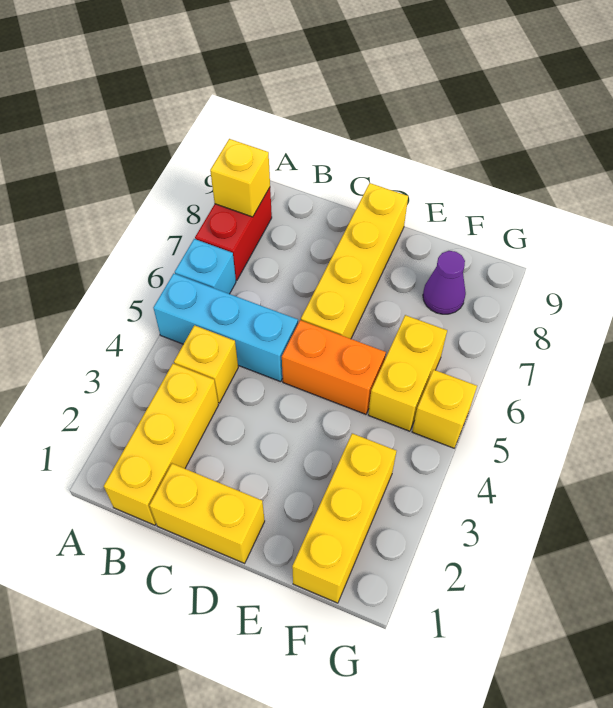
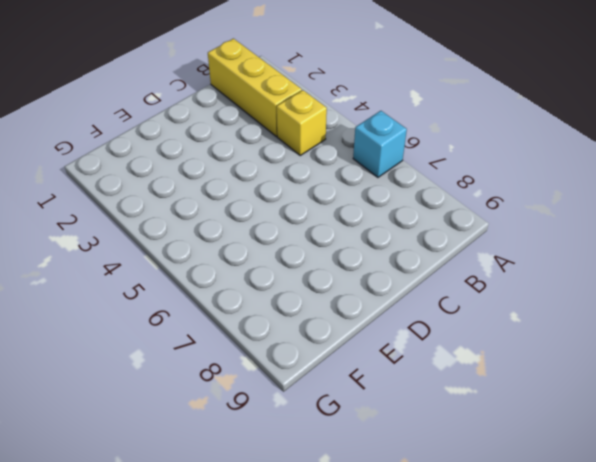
none -> cyan 1x3 brick [153,274,298,382]
none -> red 1x2 brick [195,188,272,281]
none -> yellow 1x2 brick [149,464,265,563]

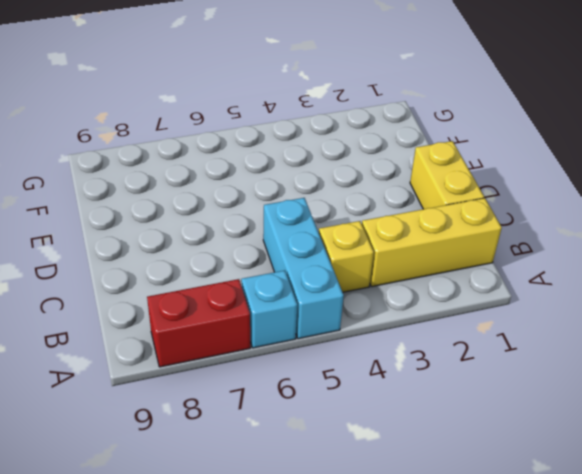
none -> orange 1x2 brick [282,320,386,414]
none -> yellow 1x4 brick [301,183,408,339]
none -> yellow 1x3 brick [292,433,396,603]

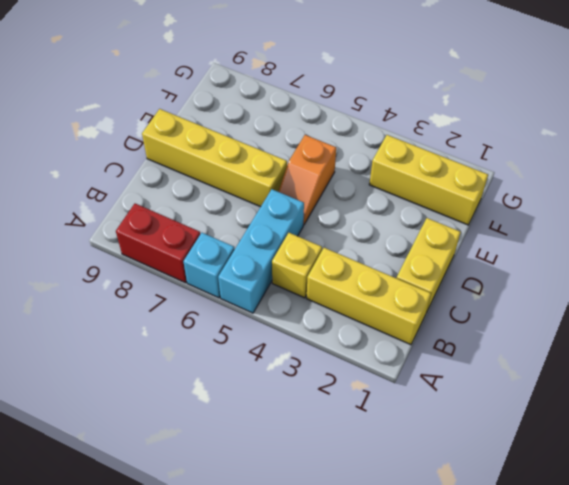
orange 1x2 slope [278,135,336,225] -> orange 1x2 brick [282,320,386,414]
none -> yellow 1x2 brick [368,315,447,431]
none -> purple 1x1 cone [423,251,466,314]
none -> yellow 1x1 brick [412,370,477,448]

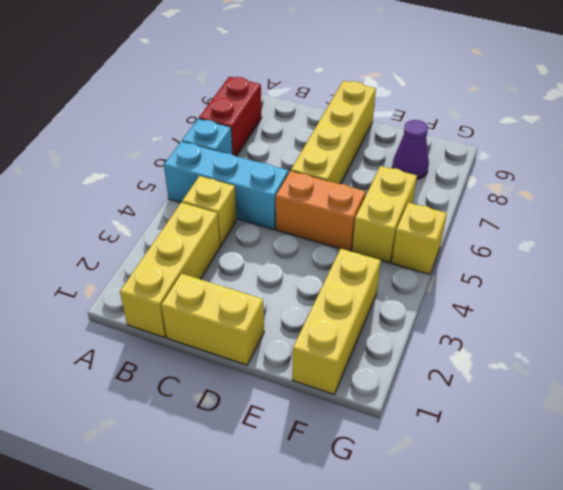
none -> yellow 1x1 brick [210,139,270,217]

